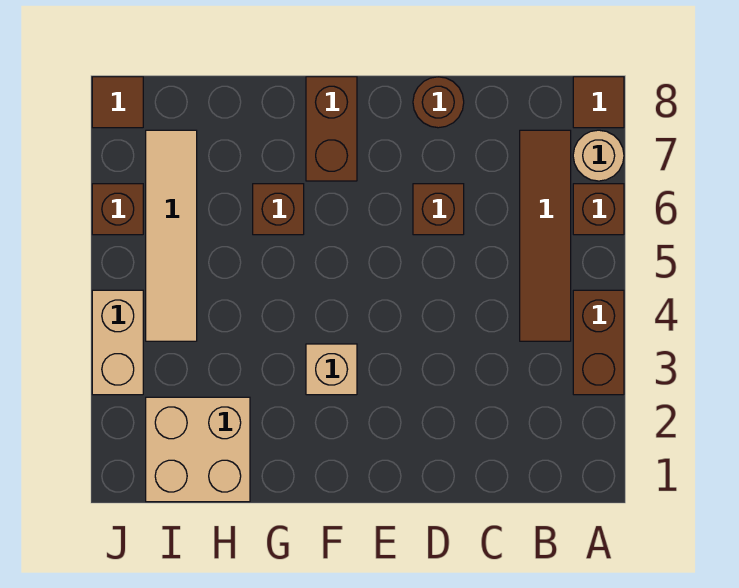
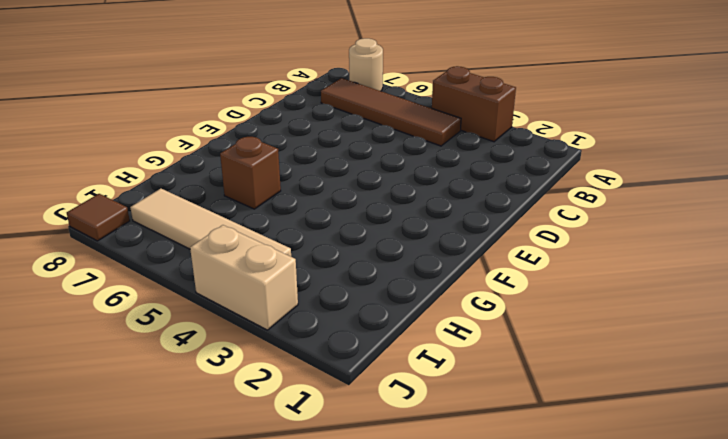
none -> brown 1x1 brick [573,184,624,235]
none -> brown 1x1 tile [573,77,624,128]
none -> brown 1x1 brick [413,184,464,235]

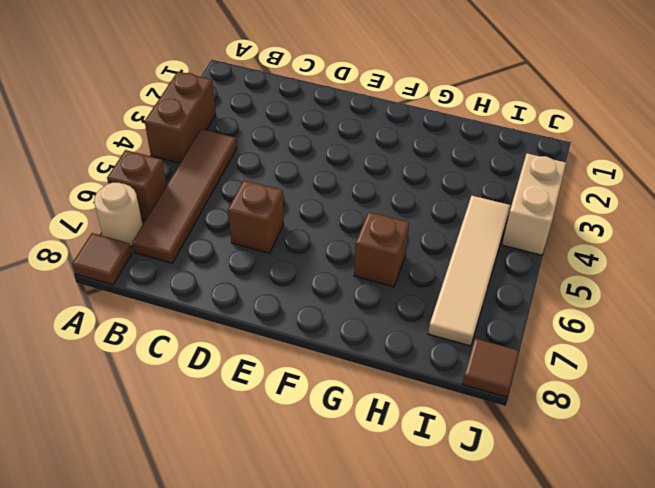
none -> brown 1x1 round brick [413,77,464,128]
none -> tan 1x1 brick [306,344,357,395]
none -> brown 1x2 brick [306,77,357,181]

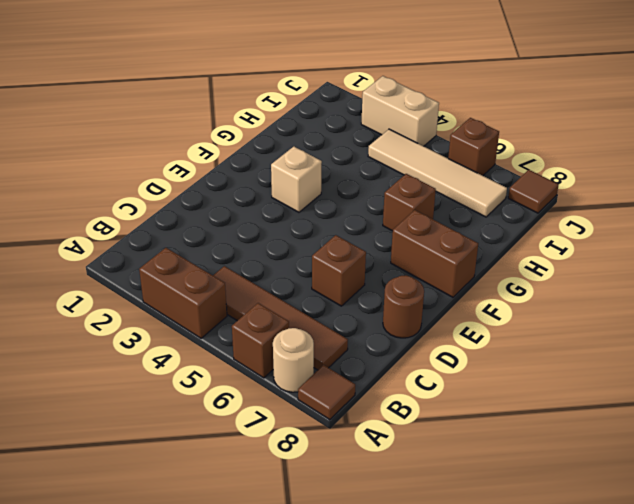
none -> tan 2x2 brick [146,397,250,502]

